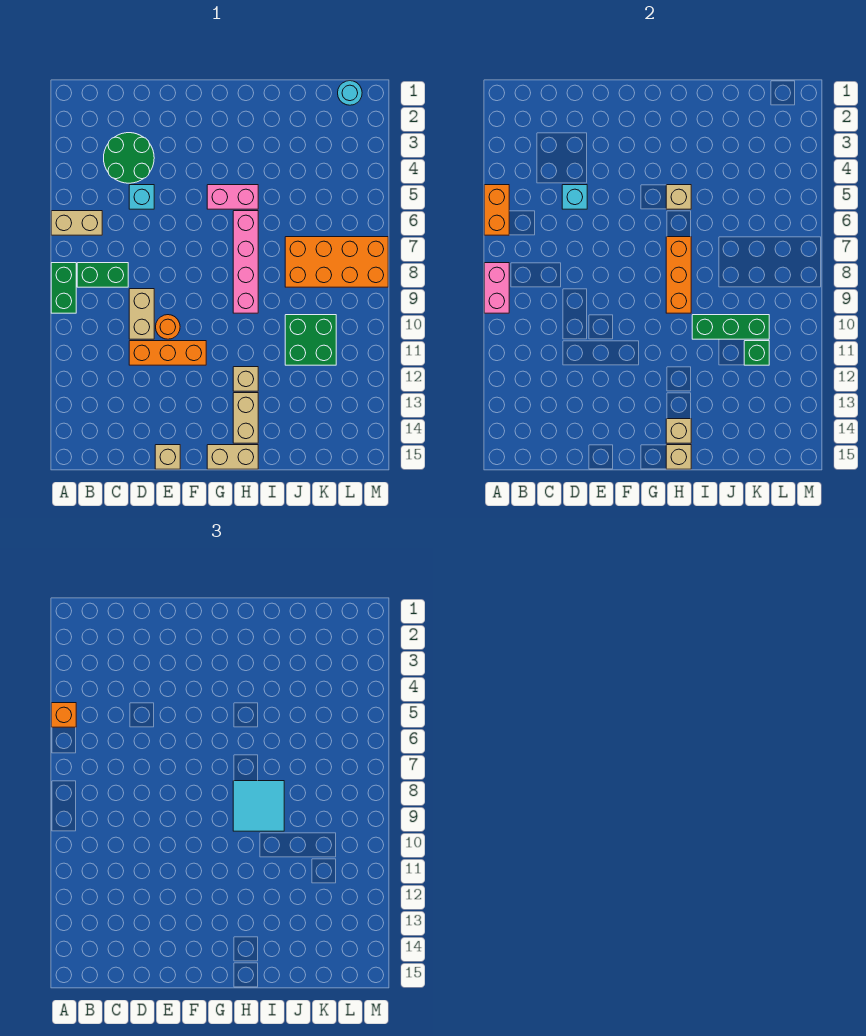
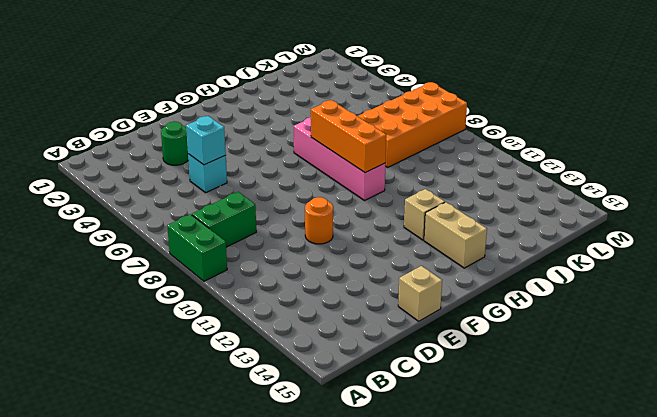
green 1x1 round brick [161,122,188,165] -> green 2x2 round brick [104,133,154,183]
none -> tan 1x2 brick [51,211,102,235]
none -> tan 1x2 brick [129,289,154,339]
none -> orange 1x3 brick [129,341,206,365]

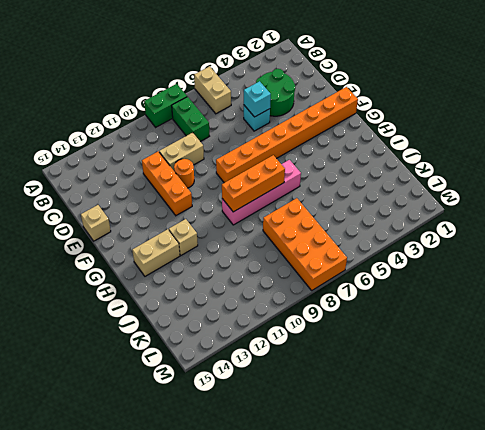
orange 1x8 brick [216,87,358,183] -> none
none -> pink 1x2 brick [207,185,258,209]
none -> tan 1x2 brick [207,445,258,469]
none -> green 2x2 brick [285,315,336,365]

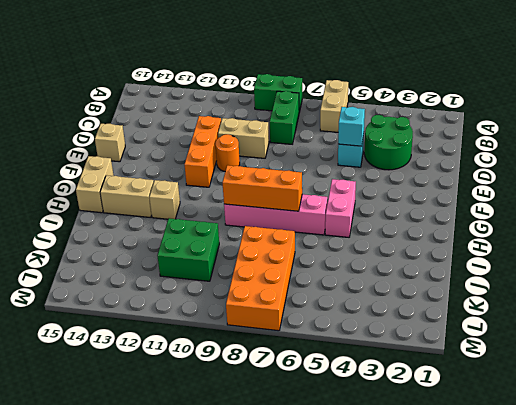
none -> cyan 1x1 round brick [338,81,362,105]
none -> orange 1x2 brick [484,185,509,235]
none -> pink 1x2 brick [484,263,509,313]

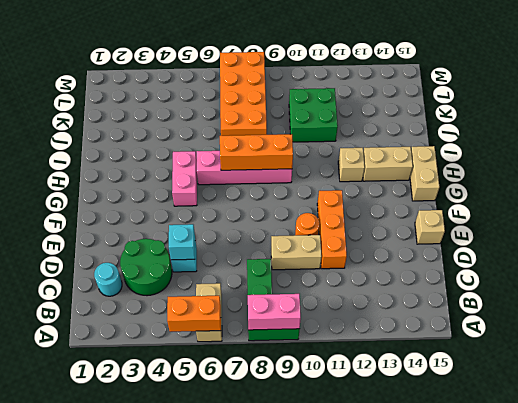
cyan 1x1 round brick [94,263,122,296] -> cyan 1x1 round brick moved to [338,81,362,105]
none -> tan 1x1 brick [666,185,691,209]
none -> tan 1x1 brick [666,419,691,443]
none -> tan 1x1 brick [666,445,691,469]

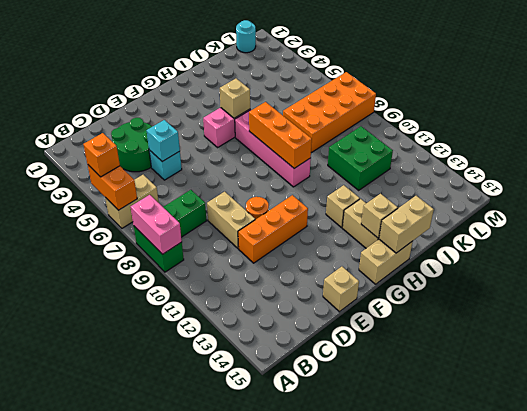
tan 1x2 brick [379,196,434,253] -> tan 1x1 brick [666,445,691,469]
none -> green 1x3 brick [692,315,769,339]
none -> green 1x1 brick [744,341,769,365]
none -> cyan 2x2 tile [233,781,284,831]

